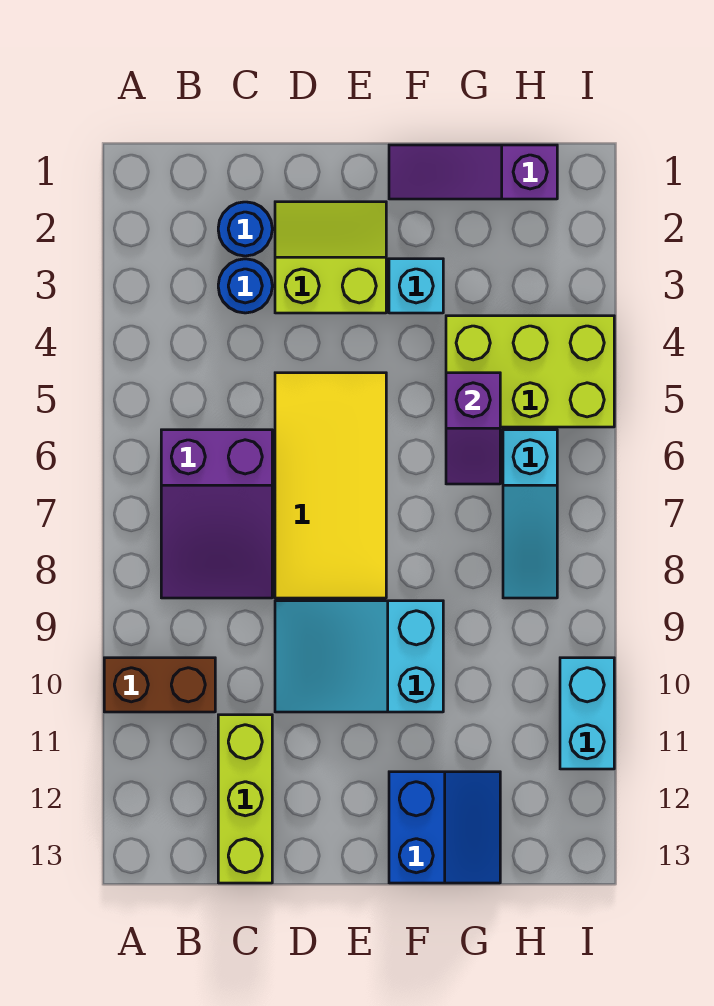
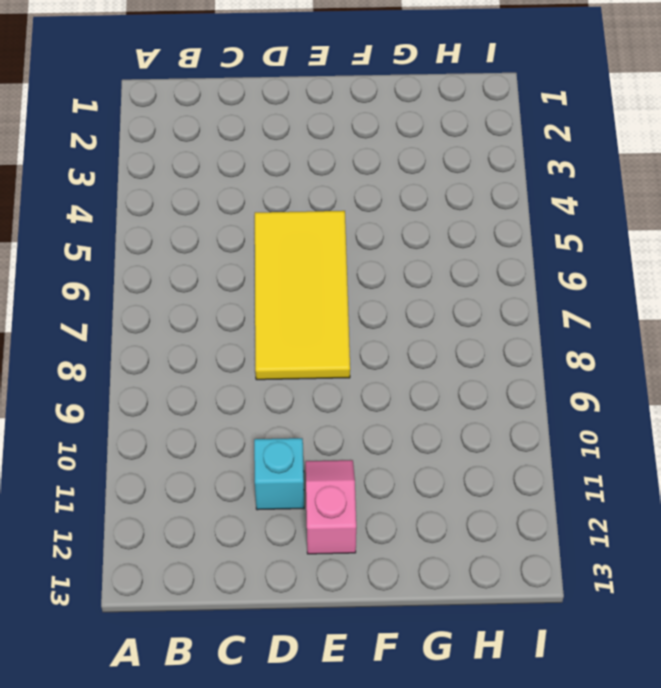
cyan 1x1 brick [254,438,304,510] -> cyan 1x1 brick moved to [389,259,443,313]
pink 1x2 slope [306,460,356,554] -> none
none -> brown 1x2 brick [104,658,215,712]
none -> purple 2x3 slope [161,430,272,598]
none -> blue 1x1 round brick [218,202,272,256]

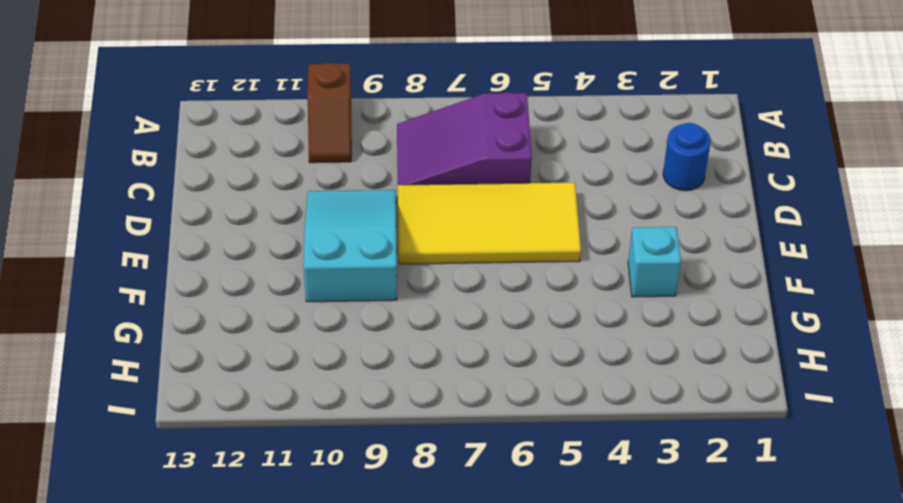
brown 1x2 slope [308,63,351,163] -> brown 1x2 brick [104,658,215,712]
none -> blue 1x1 round brick [218,259,272,313]
none -> lime 1x3 brick [218,715,272,883]
none -> lime 2x2 slope [275,202,386,313]

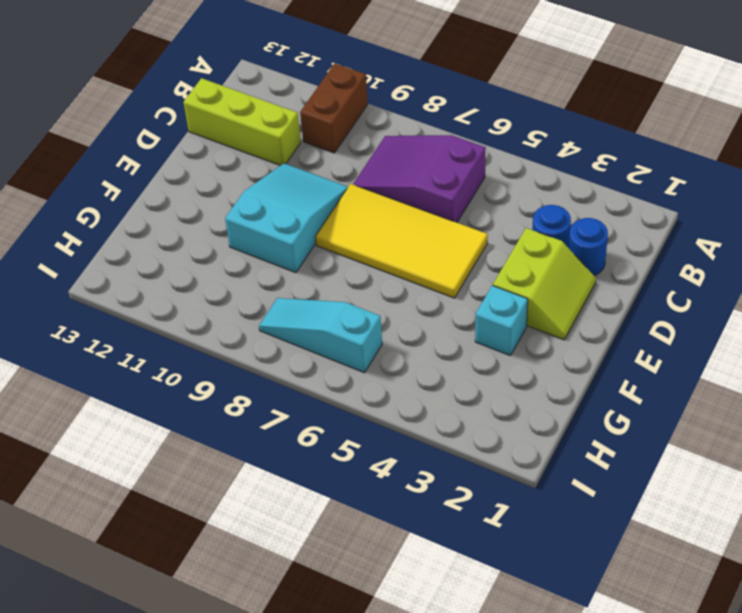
none -> purple 1x3 slope [389,145,557,199]
none -> blue 2x2 slope [389,772,500,883]
none -> lime 2x3 brick [446,316,614,427]

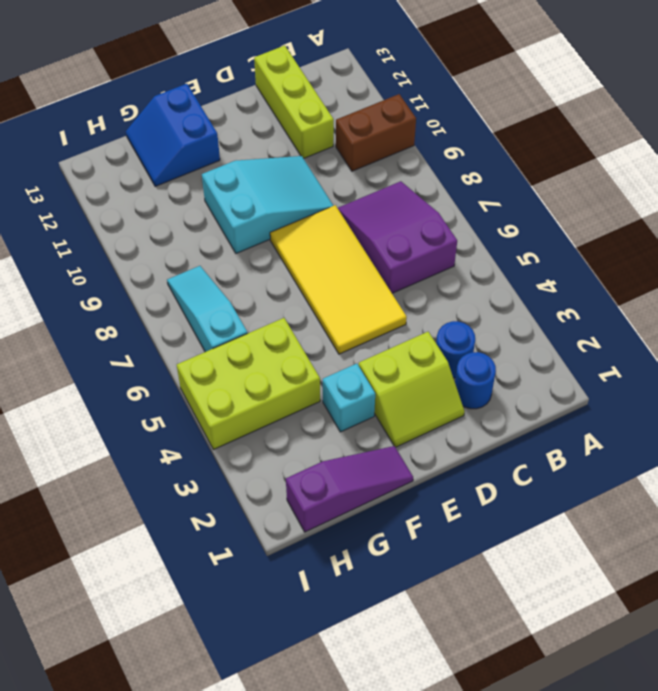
none -> cyan 1x2 brick [560,658,614,769]
none -> purple 1x2 slope [446,373,500,484]

